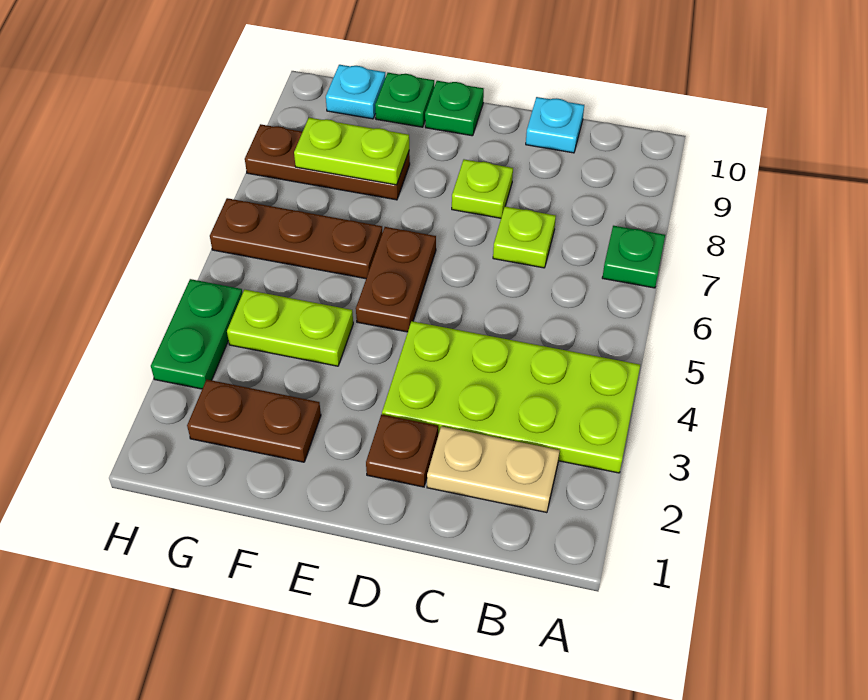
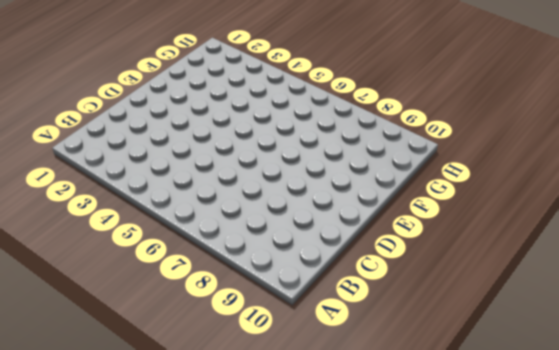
none -> lime 2x4 plate [382,321,640,473]
none -> green 1x1 plate [602,226,665,288]
none -> tan 1x2 plate [427,426,560,513]

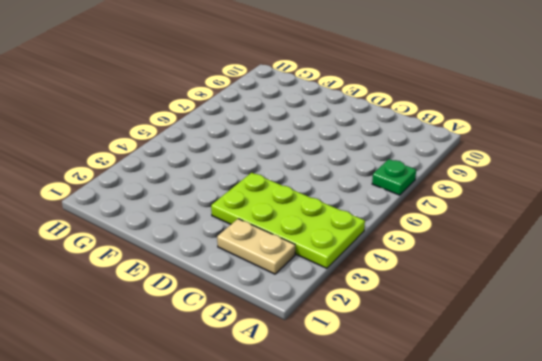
none -> lime 1x1 plate [493,207,556,268]
none -> cyan 1x1 plate [526,97,584,153]
none -> brown 1x1 plate [366,414,438,487]

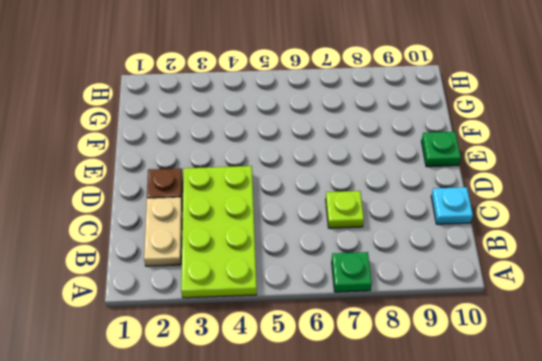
none -> lime 1x1 plate [452,159,513,218]
none -> brown 1x2 plate [356,227,436,332]
none -> brown 1x2 plate [187,380,321,462]

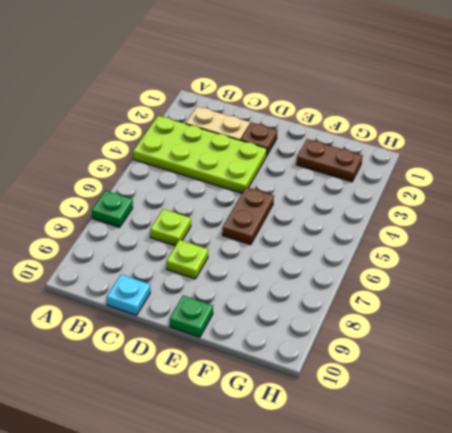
none -> lime 1x2 plate [227,290,353,366]
none -> brown 1x3 plate [210,198,382,279]
none -> brown 1x3 plate [245,124,410,200]

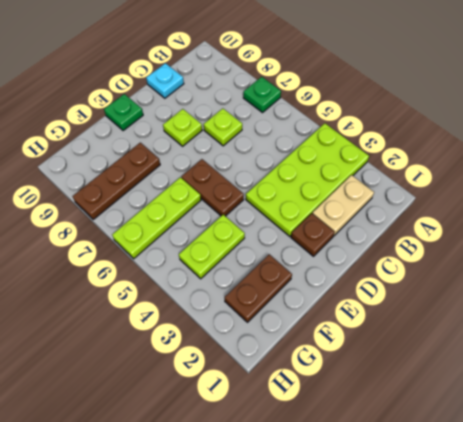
lime 1x3 plate [112,177,201,259] -> brown 1x3 plate [210,198,382,279]
none -> green 1x1 plate [375,73,434,127]
none -> cyan 1x1 plate [326,65,385,119]
none -> green 1x2 plate [151,279,243,389]

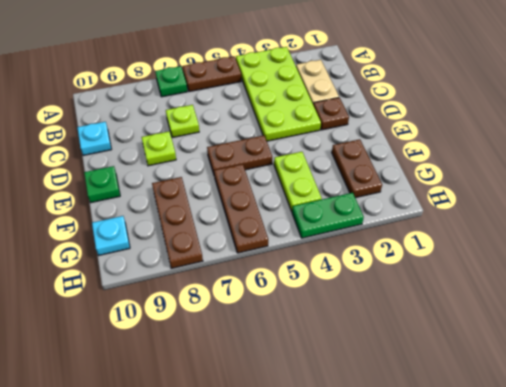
brown 1x2 plate [183,56,241,92] -> none
none -> green 1x1 plate [375,73,434,127]
none -> lime 1x2 plate [294,118,409,185]

